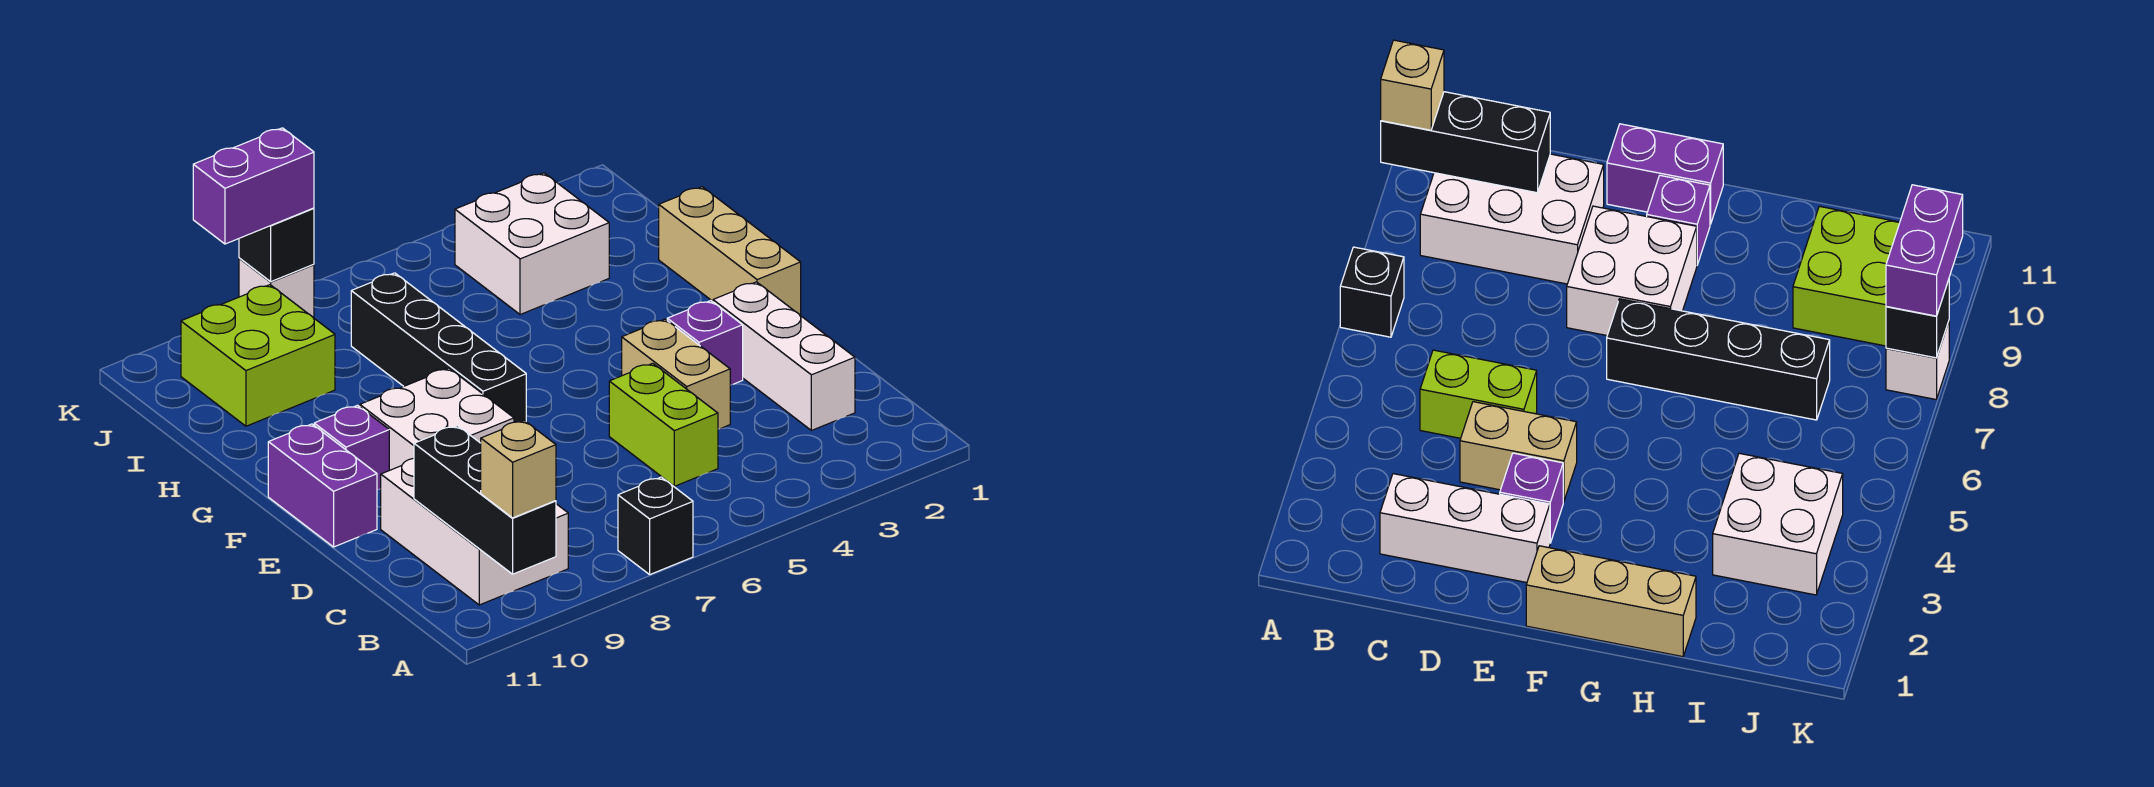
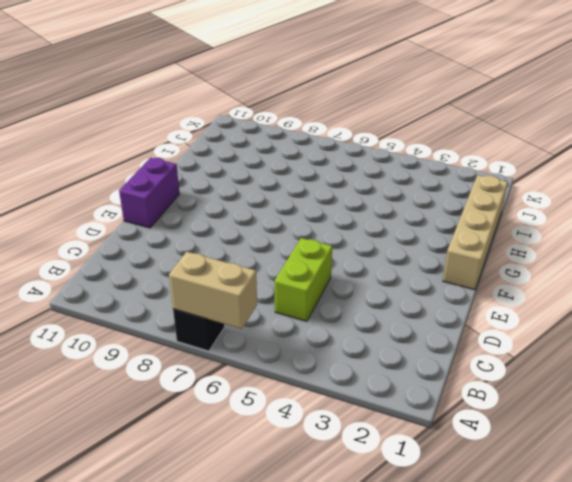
tan 1x2 brick [169,252,257,329] -> tan 1x2 brick turned to [622,319,730,429]
tan 1x4 brick [443,175,508,290] -> tan 1x3 brick [659,187,801,315]
none -> white 2x3 brick [381,458,568,605]
none -> white 1x3 brick [713,282,855,430]
none -> purple 1x1 brick [667,301,743,385]

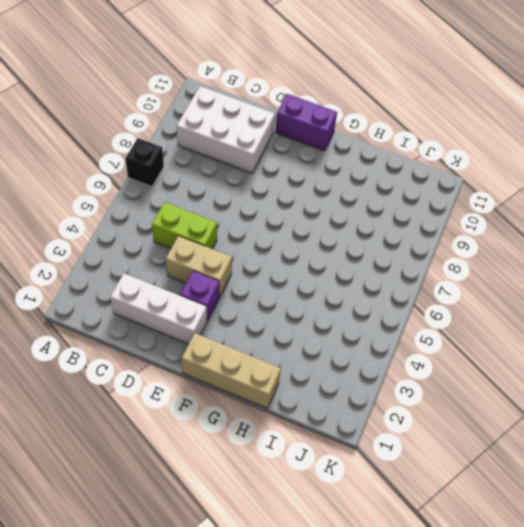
none -> white 2x2 brick [360,368,514,470]
none -> black 1x4 brick [351,273,526,422]
none -> purple 1x1 brick [314,405,389,490]

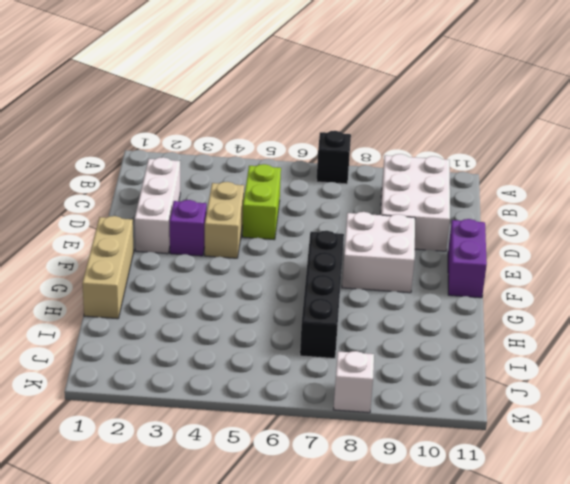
none -> purple 1x1 brick [314,405,389,490]
none -> white 2x2 brick [455,173,609,315]
none -> lime 2x2 brick [181,285,335,426]

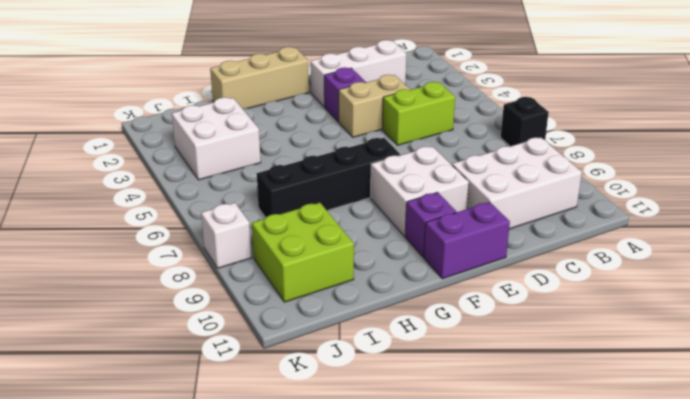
none -> black 1x3 brick [414,426,556,574]
none -> black 1x1 brick [239,208,314,282]
none -> tan 1x1 brick [481,421,556,518]

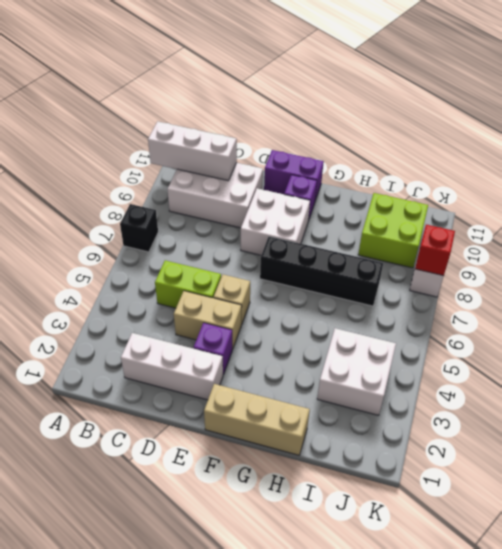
white 1x3 brick [148,121,237,181] -> black 1x3 brick [414,426,556,574]
tan 1x1 brick [214,275,250,325] -> tan 1x1 brick moved to [481,421,556,518]
red 1x1 brick [415,225,455,276] -> black 1x1 brick [239,208,314,282]
none -> purple 1x2 brick [193,128,314,244]

